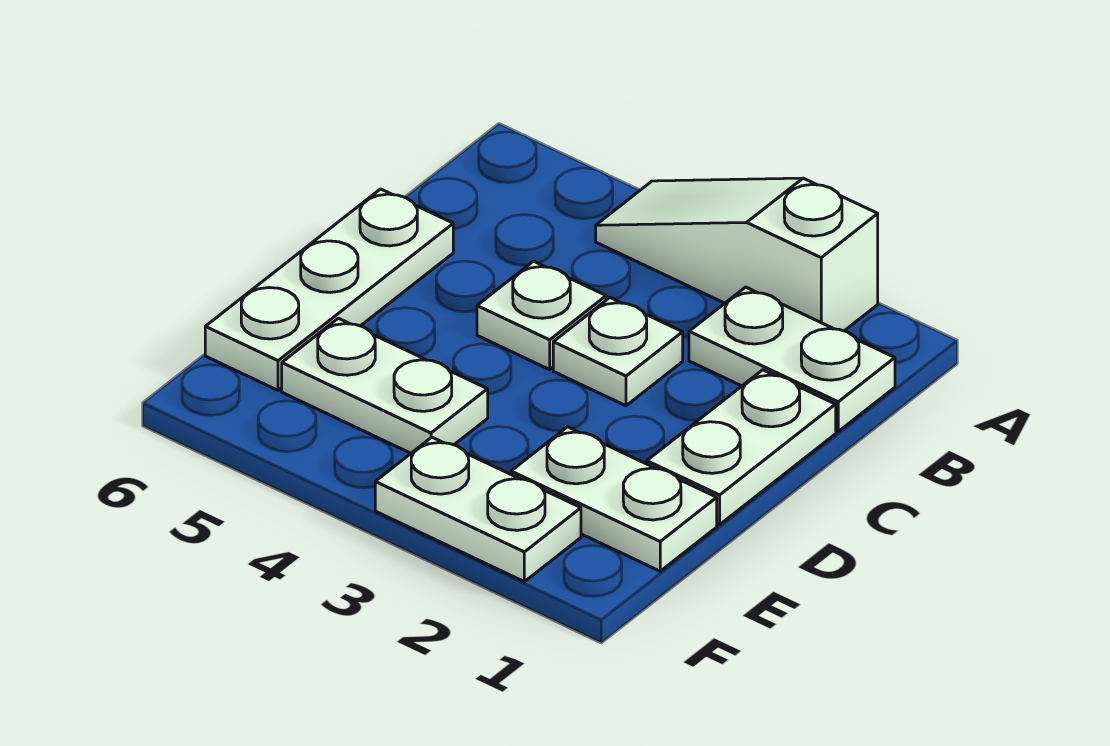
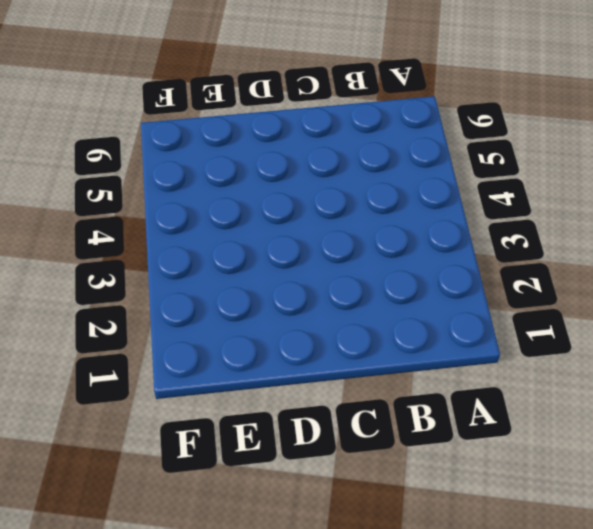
none -> white 1x3 slope [596,178,878,331]
none -> white 1x2 plate [689,287,895,431]

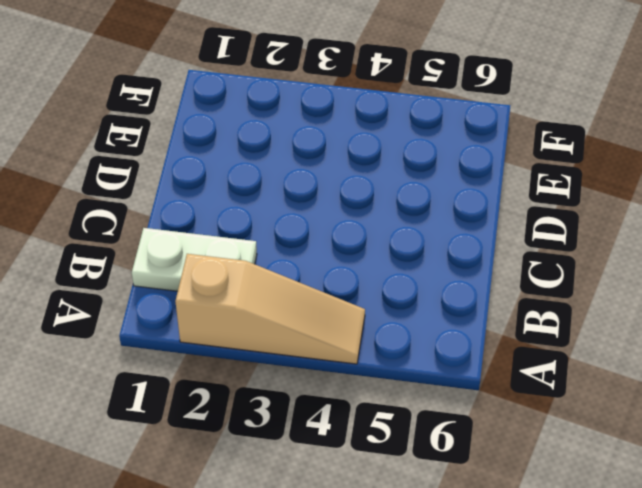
tan 1x3 slope [175,254,365,364] -> white 1x3 slope [596,178,878,331]
none -> white 1x2 plate [647,370,836,525]
none -> white 1x1 plate [553,298,683,406]

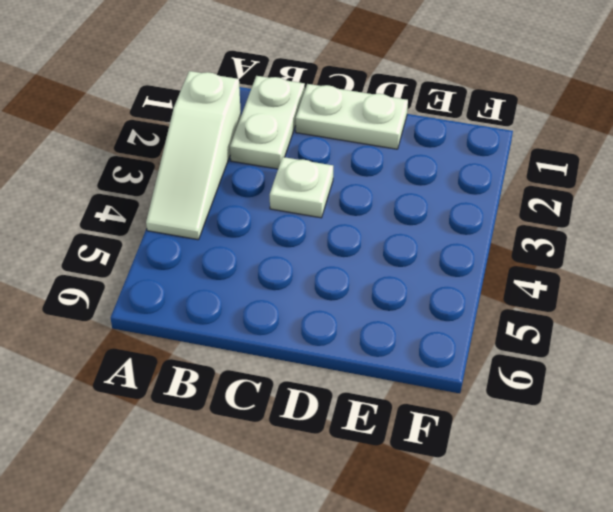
none -> white 1x1 plate [477,261,606,369]
none -> white 1x3 plate [205,189,453,390]

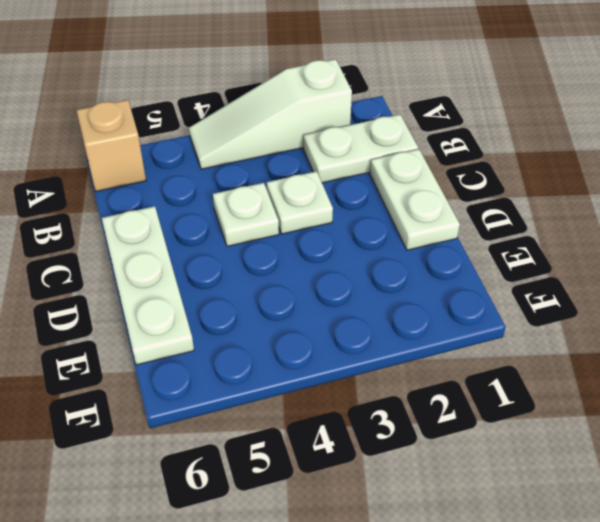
tan 1x1 brick [77,100,146,191] -> none
none -> white 1x2 plate [511,427,717,571]
none -> white 1x2 plate [282,318,488,453]

